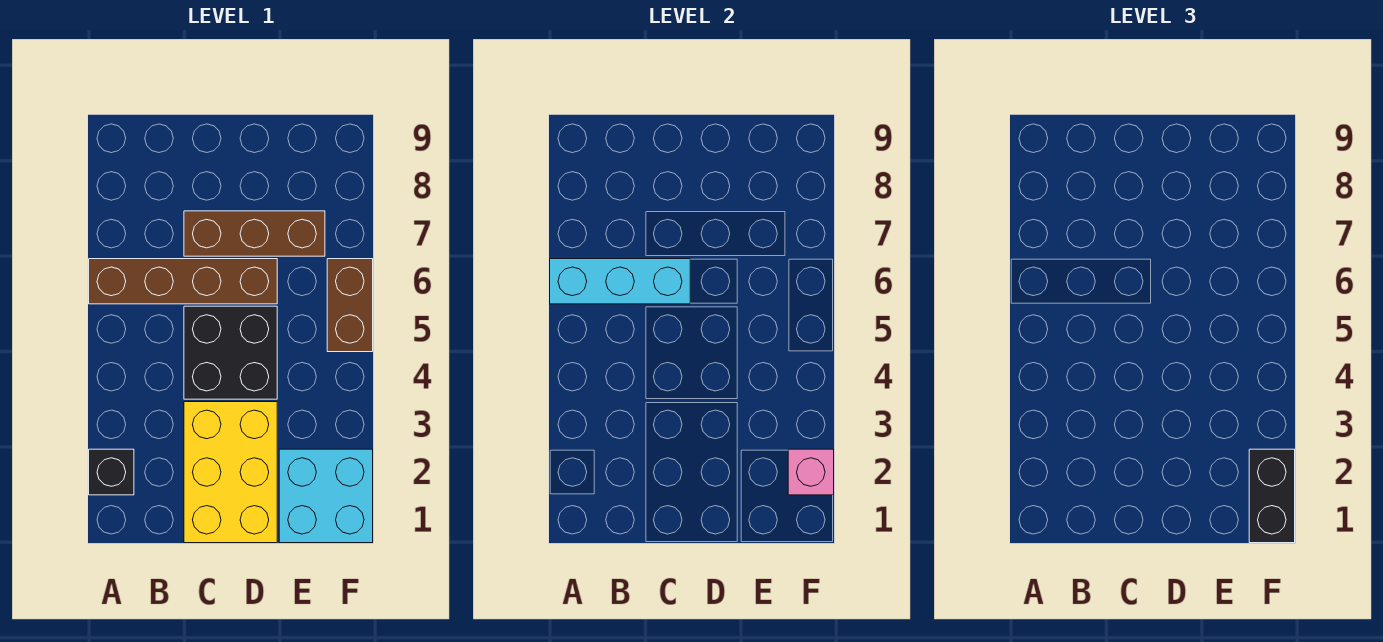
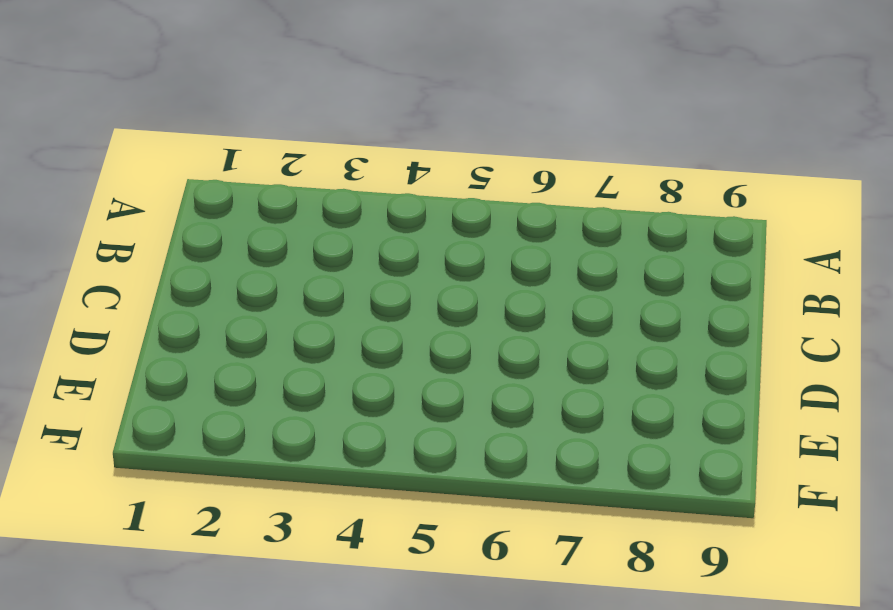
none -> black 1x1 brick [89,449,134,495]
none -> brown 1x4 brick [89,259,277,304]

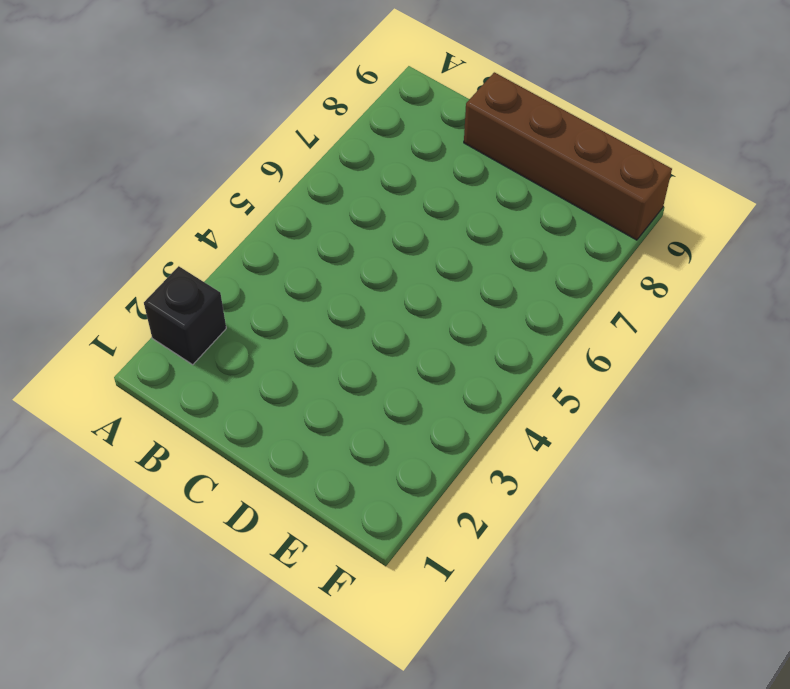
brown 1x4 brick [464,72,672,240] -> brown 1x4 brick moved to [89,259,277,304]
none -> yellow 2x3 brick [184,402,277,543]
none -> black 2x2 brick [184,306,277,399]

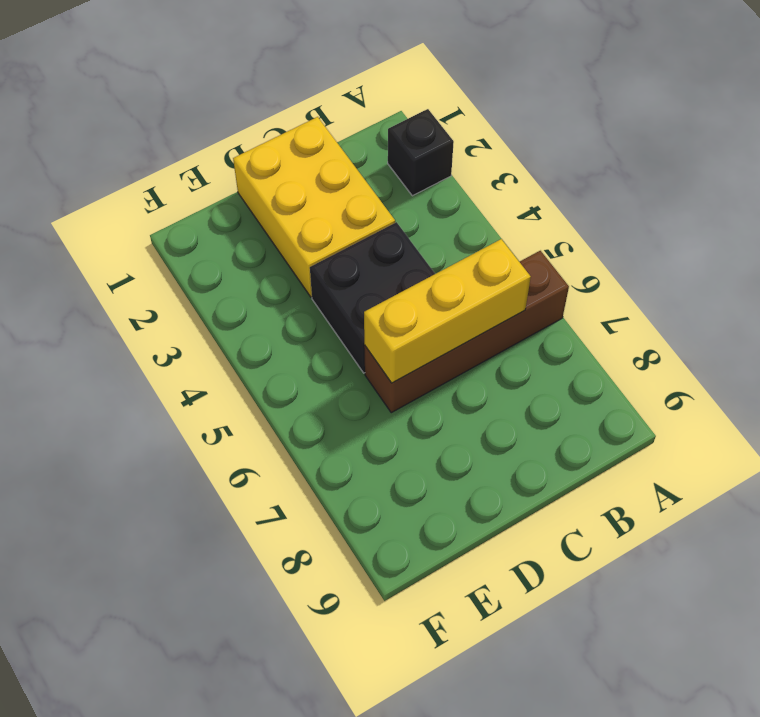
yellow 1x3 brick [364,239,531,383] -> cyan 1x3 brick [550,259,690,304]
none -> brown 1x3 brick [184,211,325,256]
none -> cyan 2x2 brick [279,449,373,543]

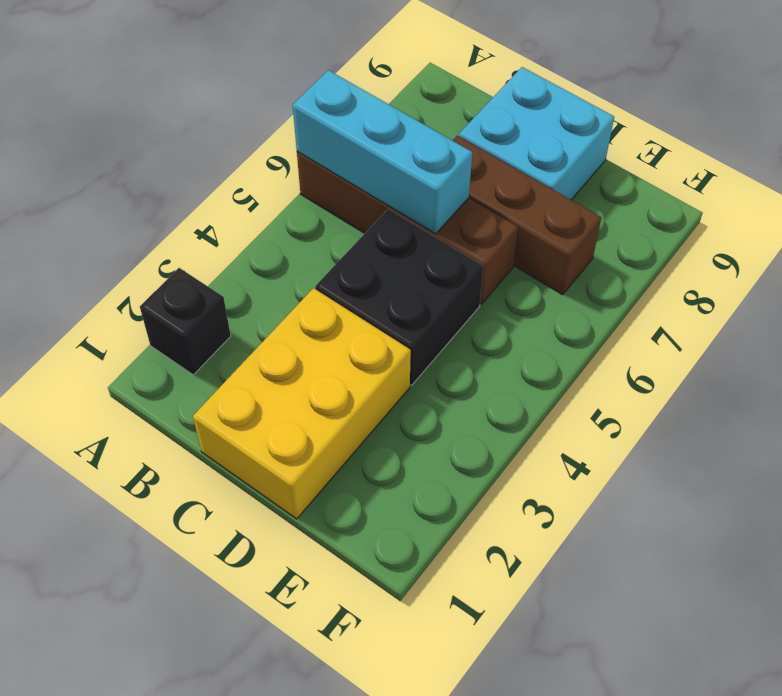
cyan 2x2 brick [459,67,614,200] -> cyan 2x2 brick moved to [279,449,373,543]
none -> brown 1x2 brick [327,259,373,352]
none -> pink 1x1 brick [788,449,834,495]

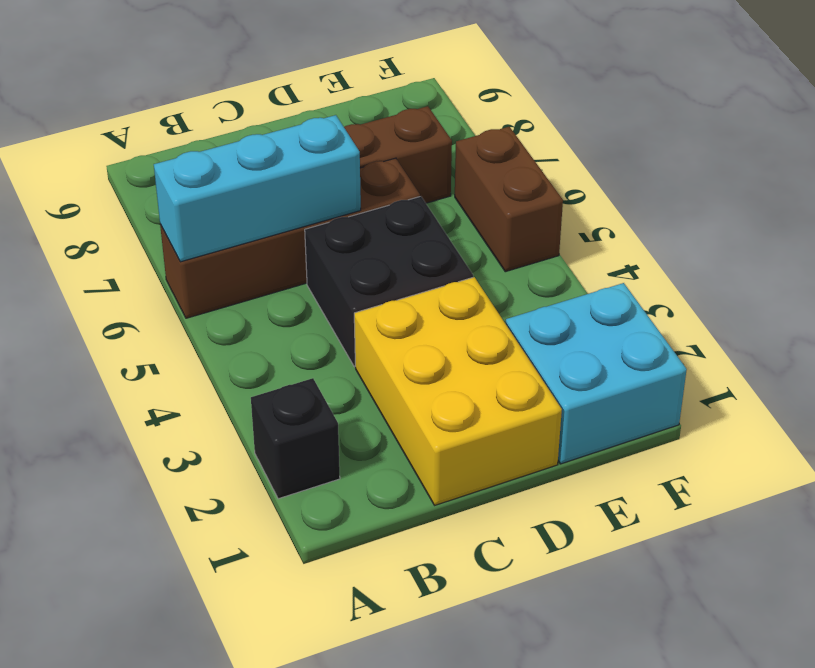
none -> pink 1x1 brick [788,449,834,495]
none -> black 1x2 brick [1249,449,1295,543]

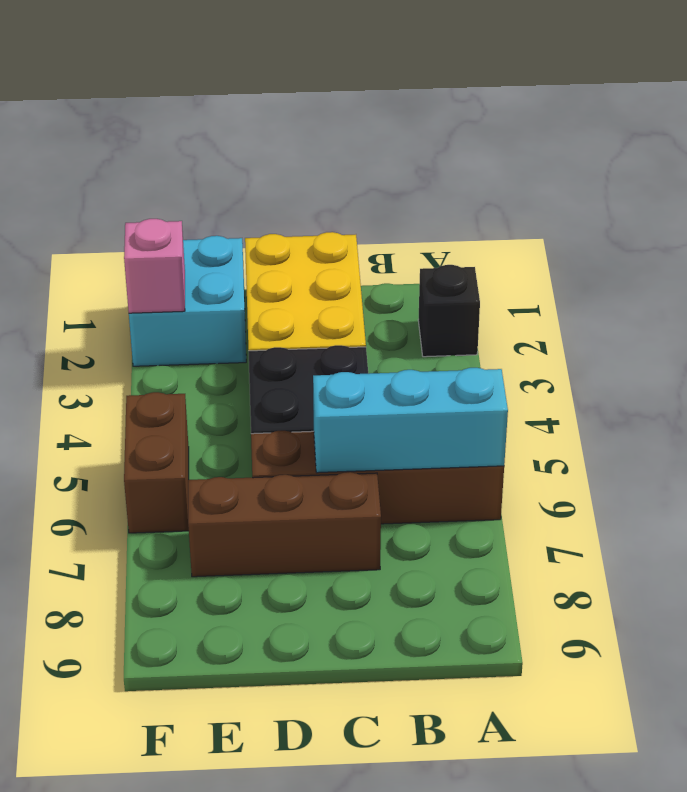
none -> black 1x2 brick [1249,449,1295,543]

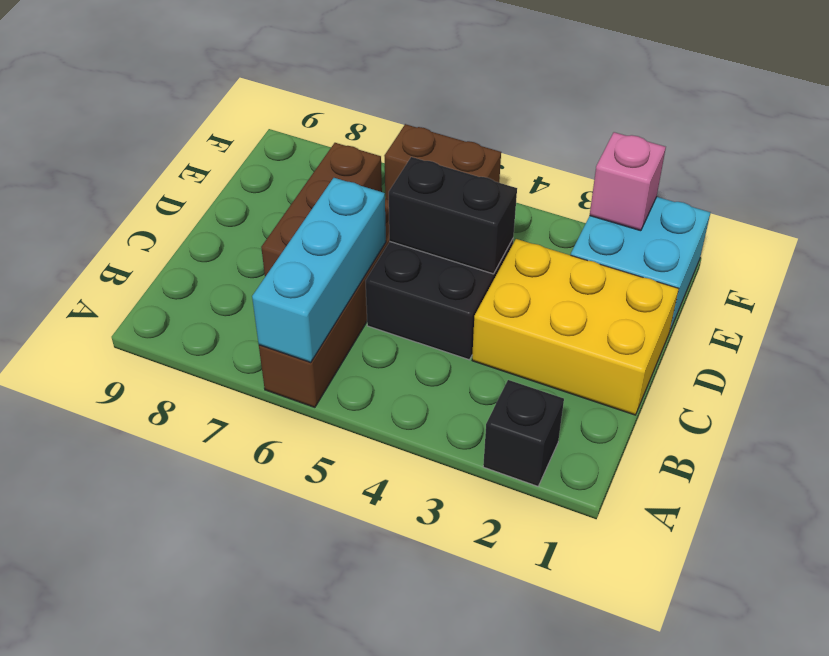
black 1x2 brick [389,157,517,274] -> black 1x2 brick moved to [1249,449,1295,543]

